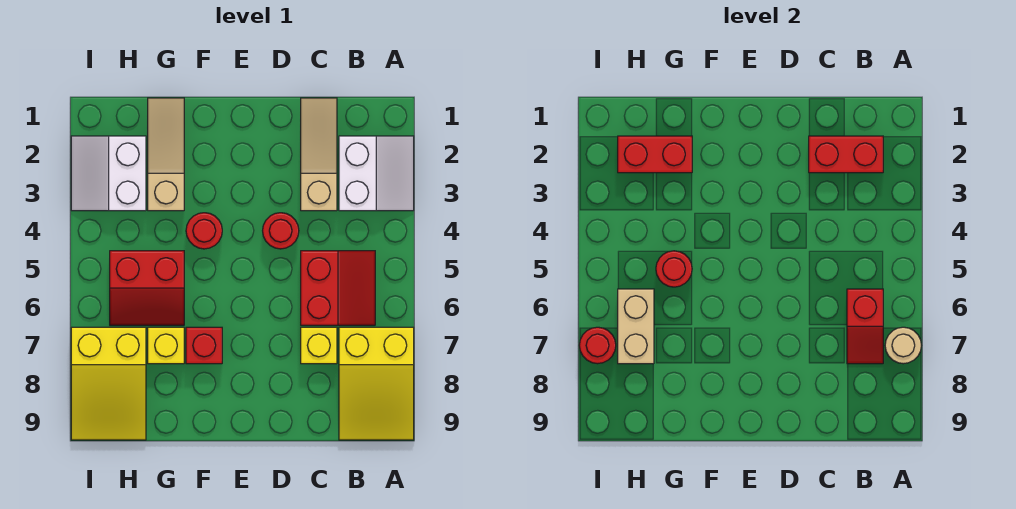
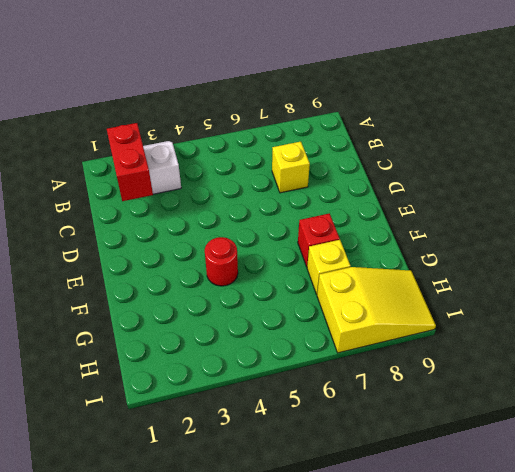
none -> yellow 2x3 slope [339,327,414,440]
none -> red 2x2 slope [301,251,375,325]
none -> tan 1x3 slope [301,98,337,211]

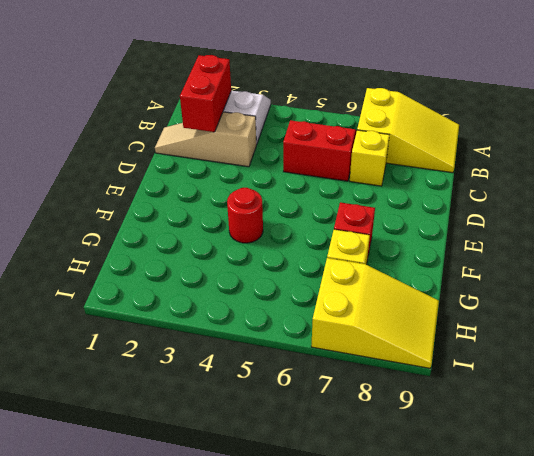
none -> red 1x1 round brick [263,213,299,249]
none -> tan 1x3 slope [148,98,184,211]
none -> red 2x2 slope [110,251,184,325]

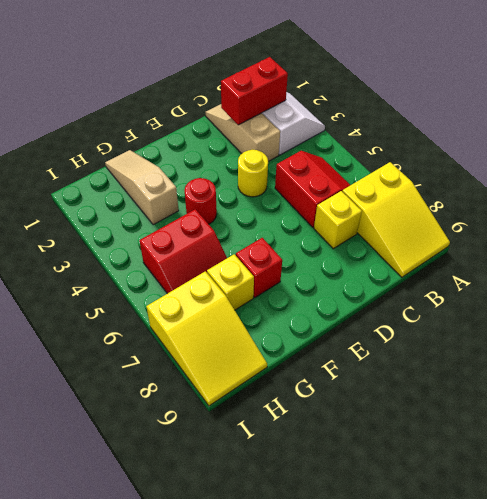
yellow 1x1 round brick [238,150,268,197] -> red 1x1 round brick [263,213,299,249]
none -> white 2x2 slope [71,136,146,211]
none -> tan 1x1 round brick [885,327,921,364]
none -> red 1x2 slope [847,289,883,364]

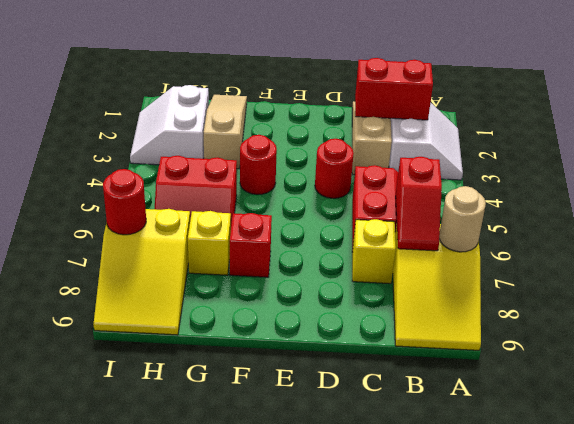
none -> red 1x2 brick [618,136,692,173]
none -> red 1x1 round brick [656,251,692,287]
none -> tan 1x2 brick [618,289,654,364]

